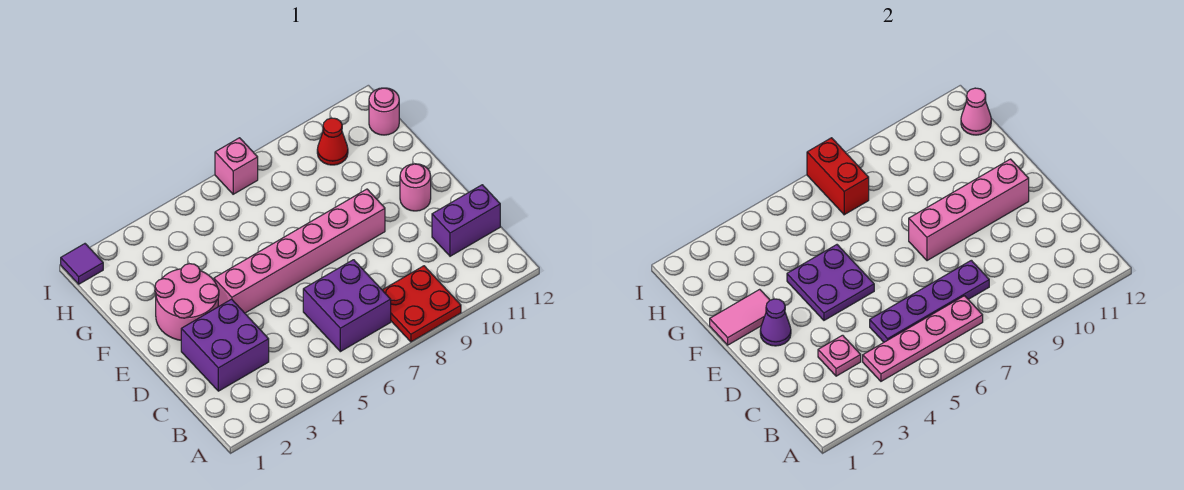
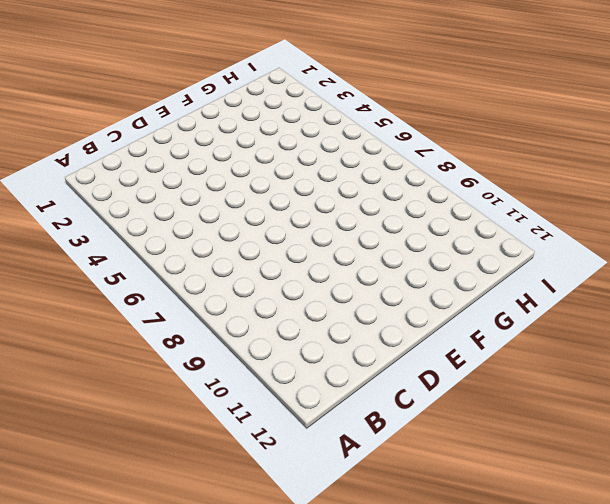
none -> red 2x2 plate [383,266,461,342]
none -> purple 2x2 brick [303,260,391,352]
none -> purple 2x2 brick [181,299,269,391]

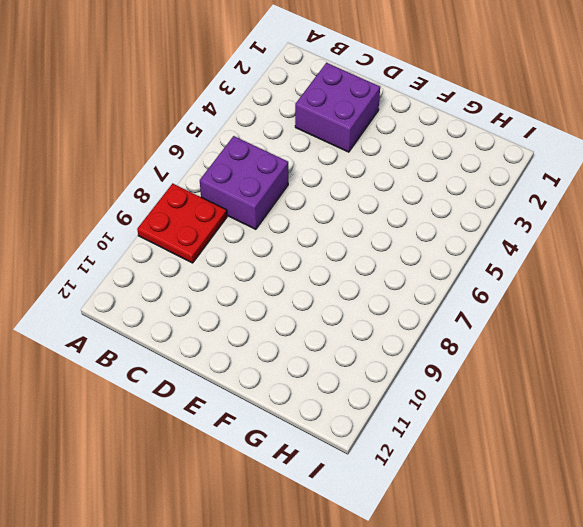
none -> purple 1x2 brick [432,185,500,256]
none -> pink 2x2 round brick [155,264,219,340]
none -> pink 1x6 brick [214,189,385,313]

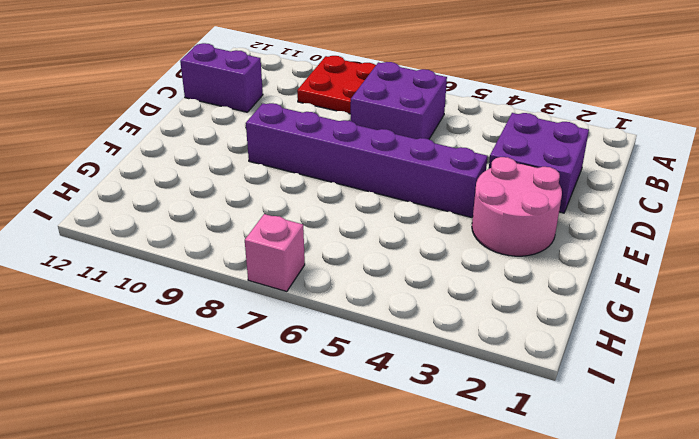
purple 1x6 brick [246,103,488,218] -> pink 1x6 brick [214,189,385,313]
none -> pink 1x1 round brick [400,164,431,211]
none -> red 1x1 cone [317,118,348,165]
none -> pink 1x1 round brick [369,88,399,135]

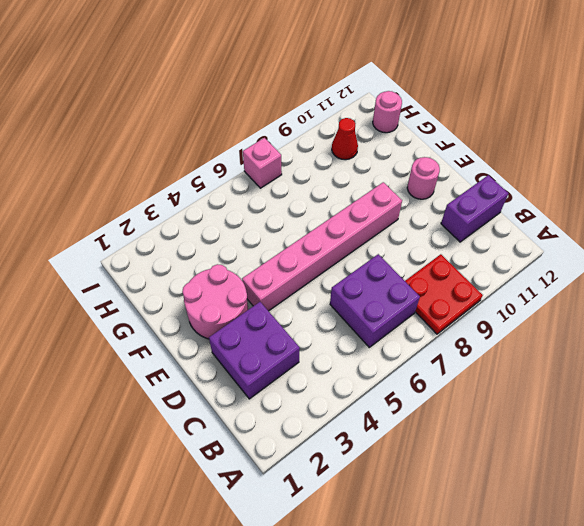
none -> purple 1x1 tile [61,244,103,284]
none -> pink 1x4 plate [863,296,983,381]
none -> pink 1x1 plate [818,335,861,376]

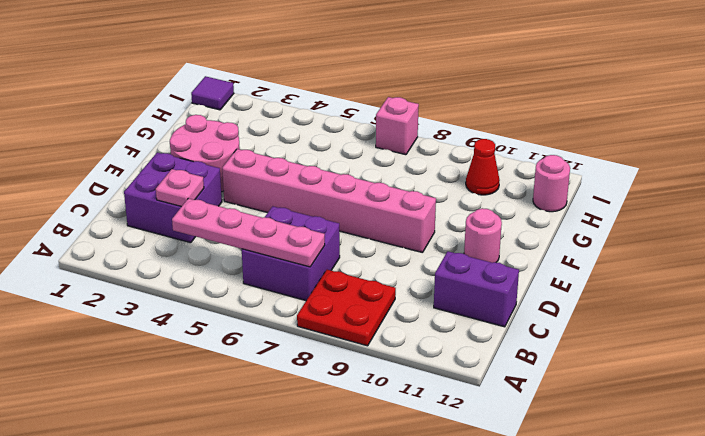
none -> purple 1x4 plate [870,260,989,342]
none -> purple 1x1 cone [760,299,791,346]
none -> purple 2x2 plate [787,245,874,320]

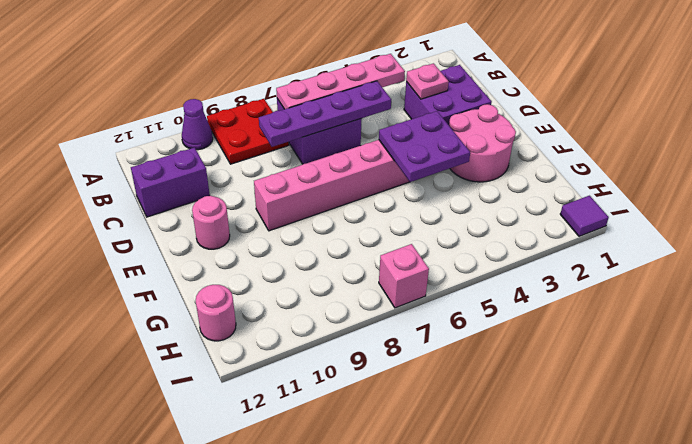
purple 1x1 cone [182,99,213,150] -> purple 1x1 cone moved to [760,299,791,346]
none -> red 1x1 cone [317,118,348,165]
none -> pink 1x4 brick [909,159,1029,261]
none -> pink 1x2 tile [710,289,770,345]

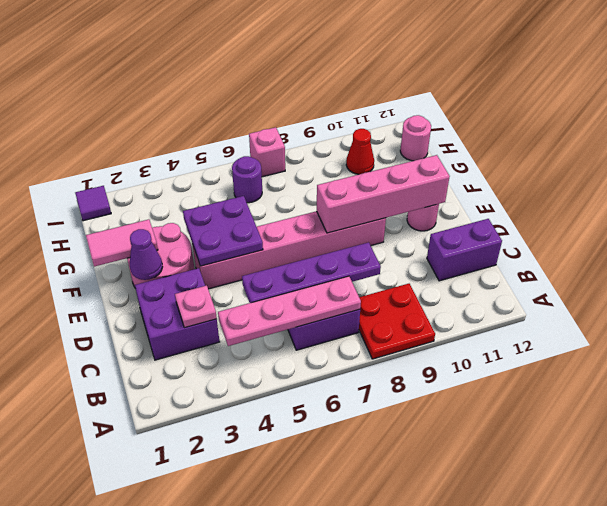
purple 1x1 round brick [232,156,262,203] -> none
none -> red 1x2 brick [807,138,869,215]
none -> pink 1x1 cone [961,88,991,135]

